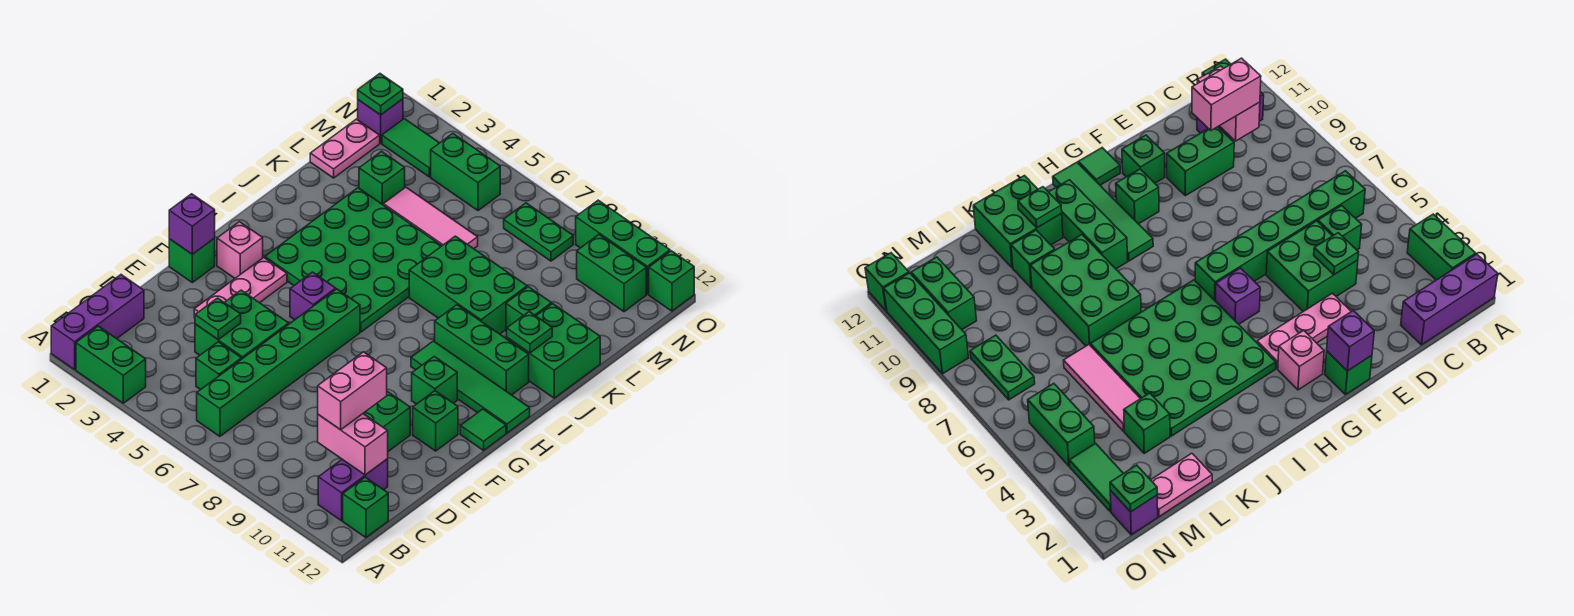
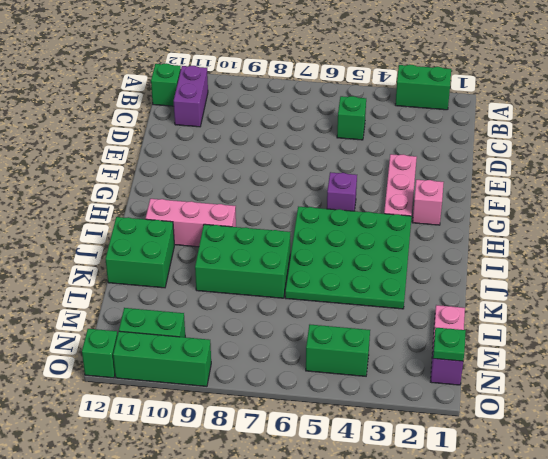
pink 1x3 brick [146,199,236,247] -> green 1x3 brick [435,305,529,395]
none -> purple 1x3 brick [51,275,144,370]
none -> green 1x6 brick [197,289,360,436]
none -> green 2x2 brick [195,290,289,359]
none -> green 1x2 brick [363,391,410,451]

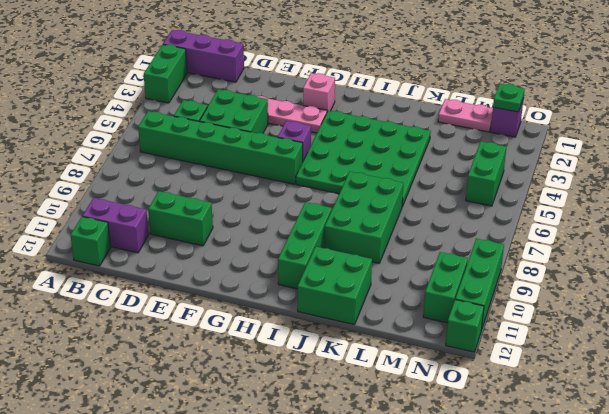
none -> green 1x1 brick [169,238,215,282]
none -> green 1x1 brick [413,391,458,451]
none -> green 1x1 brick [412,356,457,404]
none -> green 1x1 tile [460,409,506,450]

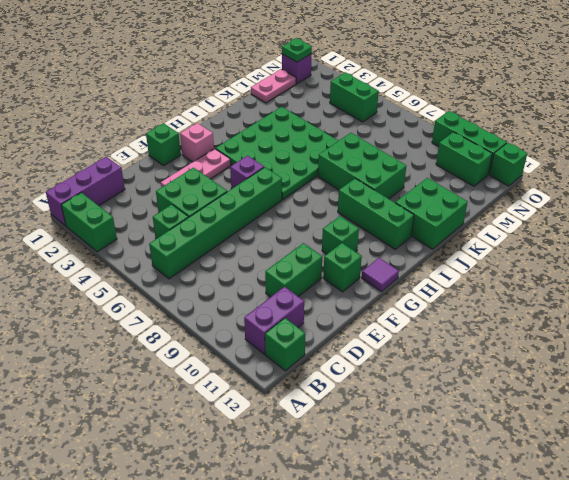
purple 1x1 tile [362,258,399,291] -> green 1x1 tile [460,409,506,450]
none -> green 1x4 tile [411,341,530,433]
none -> green 1x1 brick [506,287,552,332]
none -> green 1x1 brick [359,151,405,205]
none -> pink 1x3 tile [383,187,478,249]

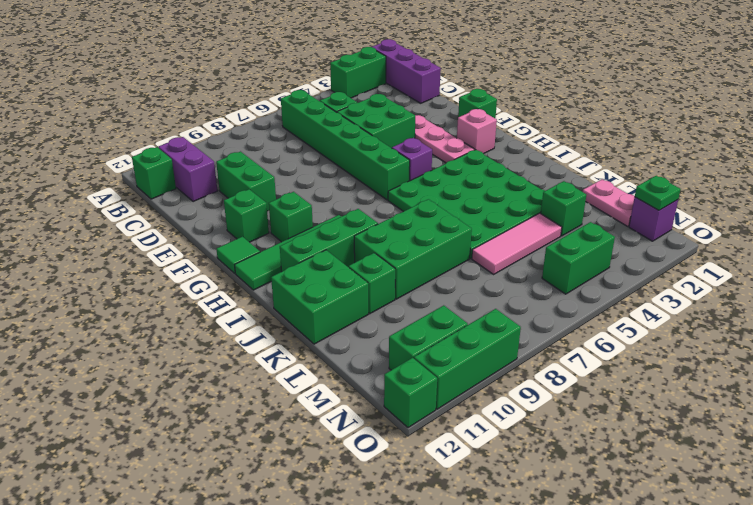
none -> green 1x2 tile [382,119,439,177]
none -> green 1x2 plate [504,203,573,261]
none -> pink 1x2 brick [318,414,388,475]
none -> green 1x1 plate [195,298,241,339]

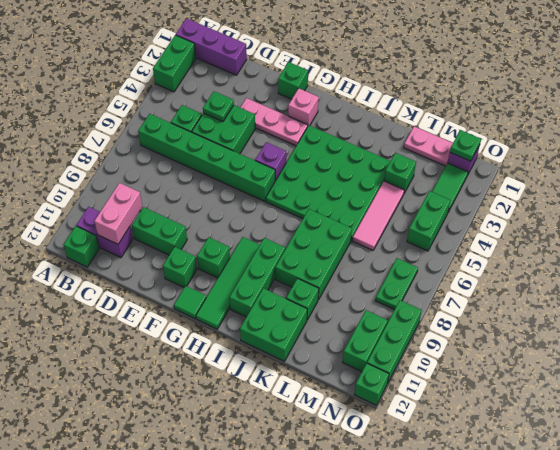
none -> purple 1x1 brick [169,194,215,254]
none -> green 1x1 plate [507,312,552,353]
none -> pink 1x2 brick [318,352,387,430]

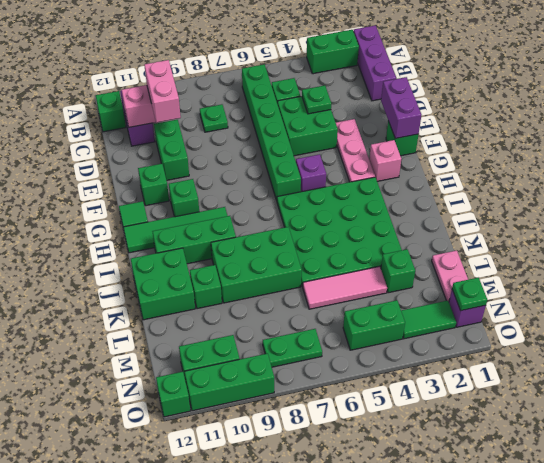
green 1x1 plate [200,104,228,132] -> green 1x1 plate moved to [507,312,552,353]
purple 1x2 brick [381,77,421,138] -> purple 1x1 brick [169,194,215,254]

